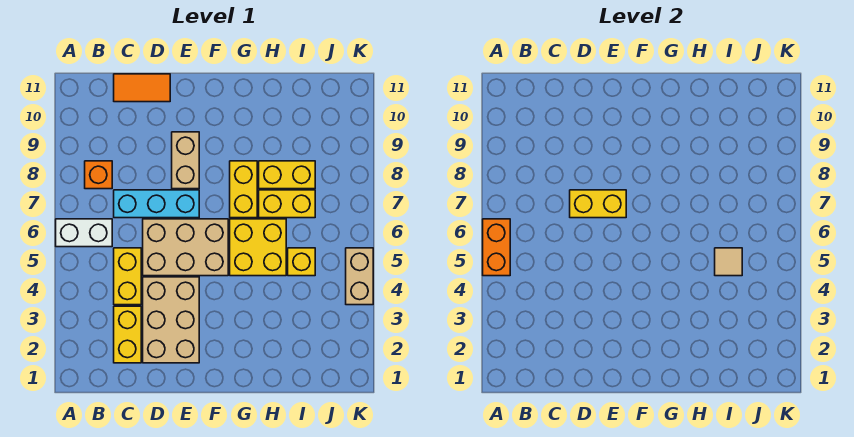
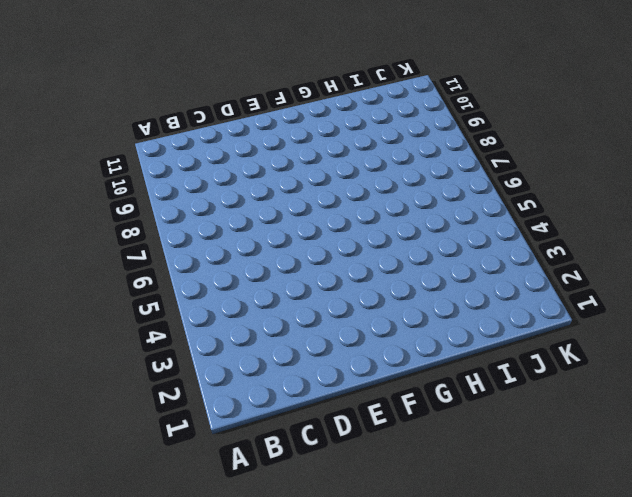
none -> white 1x2 brick [56,219,112,247]
none -> orange 1x1 brick [85,161,112,189]
none -> yellow 1x2 brick [114,306,141,363]

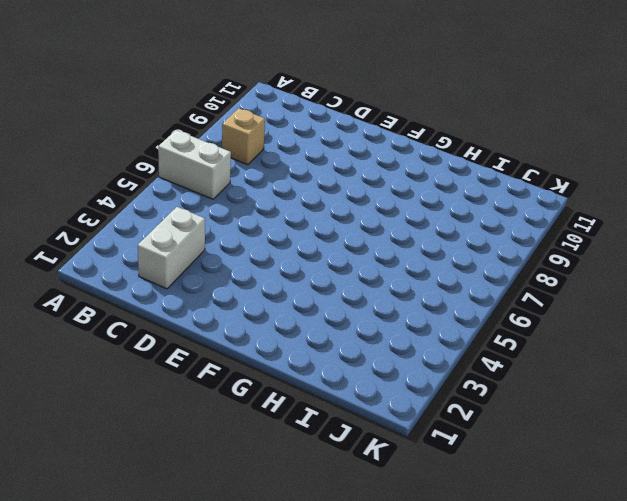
tan 1x1 brick [222,108,265,165] -> orange 1x1 brick [85,161,112,189]
white 1x2 brick [138,207,205,289] -> yellow 1x2 brick [114,306,141,363]
none -> yellow 1x2 brick [114,248,141,305]
none -> cyan 1x3 brick [114,190,199,218]
none -> orange 1x2 tile [114,74,170,102]

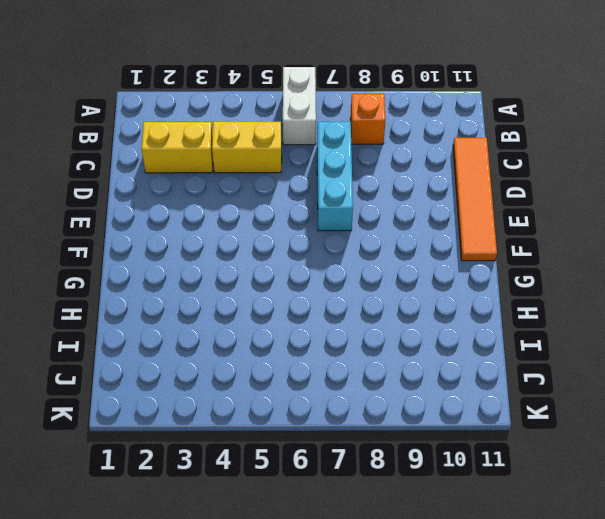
orange 1x4 tile [453,138,497,261] -> orange 1x2 tile [114,74,170,102]
none -> tan 2x3 brick [143,277,199,363]
none -> tan 2x3 brick [143,219,228,276]
none -> tan 1x2 brick [172,132,199,189]

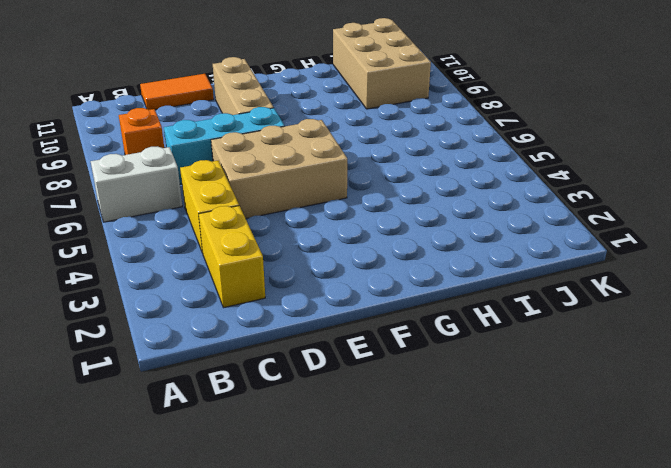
tan 1x3 brick [213,57,274,115] -> tan 1x2 brick [172,132,199,189]
tan 2x3 brick [333,18,431,109] -> tan 2x3 brick moved to [143,277,199,363]
none -> yellow 2x2 brick [230,219,286,276]
none -> yellow 1x2 brick [230,161,257,218]
none -> yellow 1x2 brick [259,190,315,218]

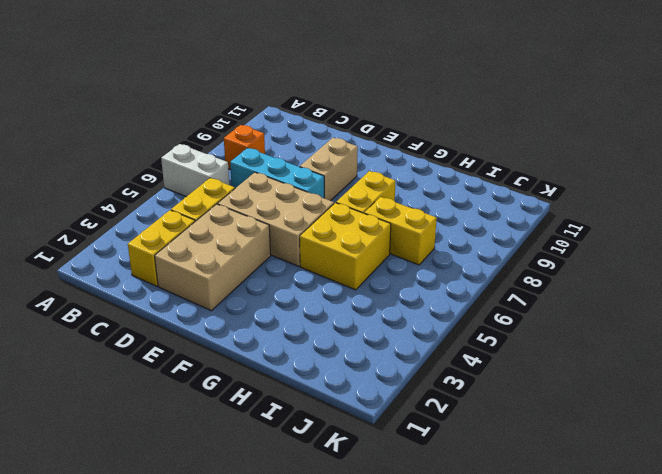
none -> orange 1x2 tile [114,74,170,102]
none -> yellow 1x2 brick [259,161,315,189]
none -> yellow 1x1 brick [288,248,315,276]

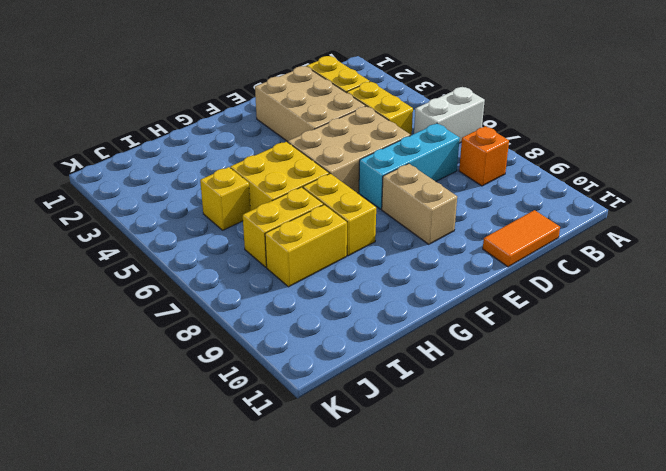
none -> tan 1x2 brick [346,248,373,305]
none -> orange 1x2 brick [483,219,510,276]
none -> yellow 1x2 brick [570,190,626,218]

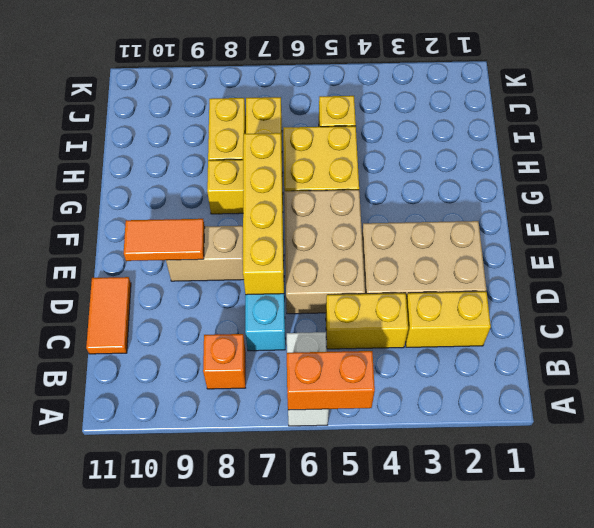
yellow 1x4 brick [243,133,284,295] -> yellow 1x2 brick [570,190,626,218]
orange 1x2 tile [124,219,205,261] -> none
none -> tan 1x2 brick [346,248,373,305]
none -> tan 1x1 tile [715,248,742,276]

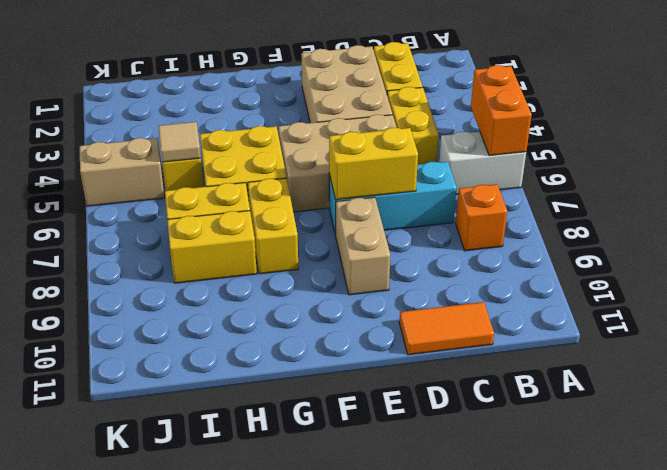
tan 1x2 brick [80,138,165,206] -> tan 1x2 brick turned to [346,248,373,305]

